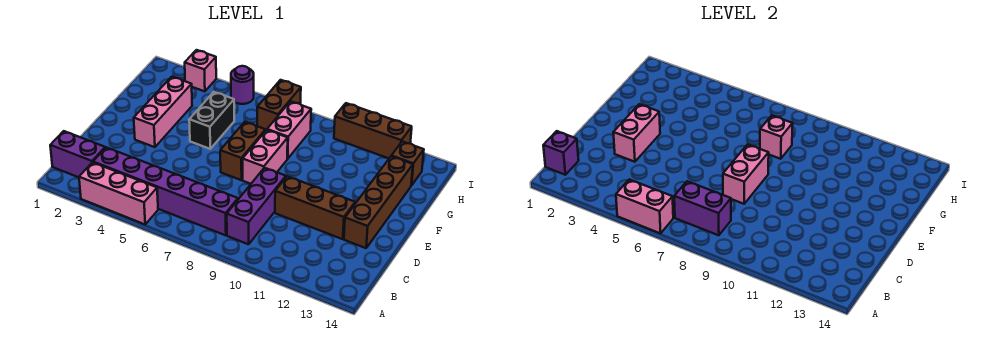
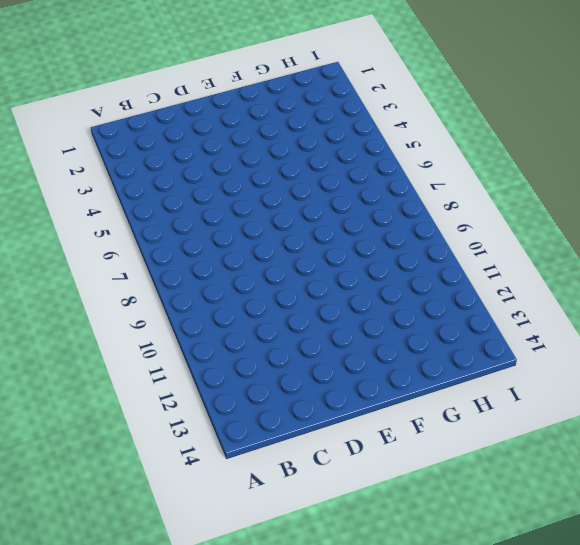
none -> pink 1x3 brick [79,162,158,224]
none -> purple 1x2 brick [50,131,105,177]
none -> purple 1x6 brick [93,147,238,235]

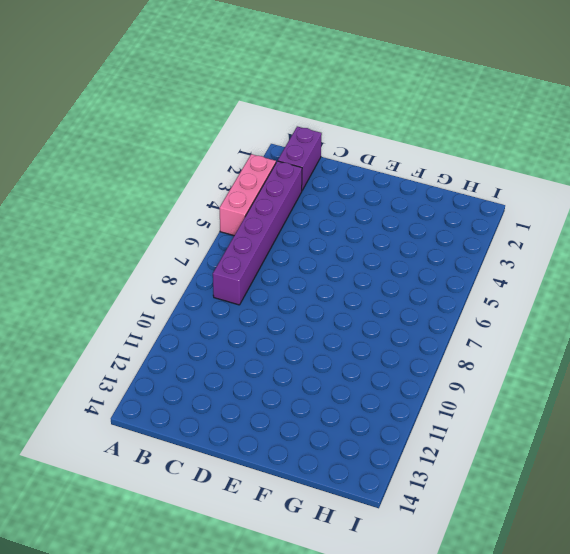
none -> purple 1x3 brick [227,168,286,244]
none -> brown 1x3 brick [275,176,355,239]
none -> brown 1x4 brick [344,156,413,248]

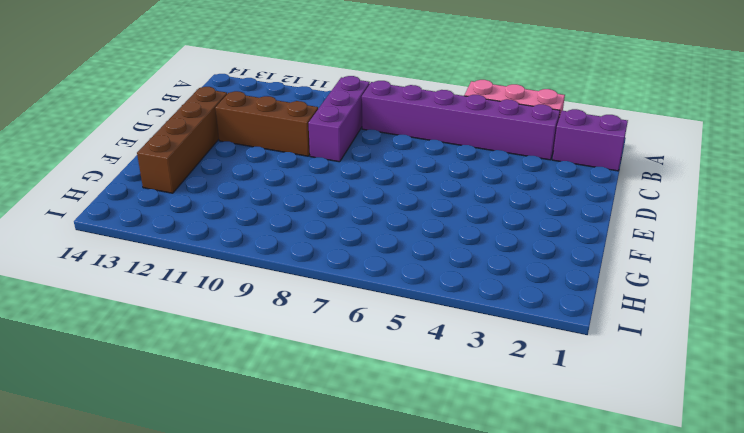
none -> pink 1x3 brick [134,77,192,147]
none -> brown 1x2 brick [220,122,266,180]
none -> pink 1x2 brick [243,130,288,184]

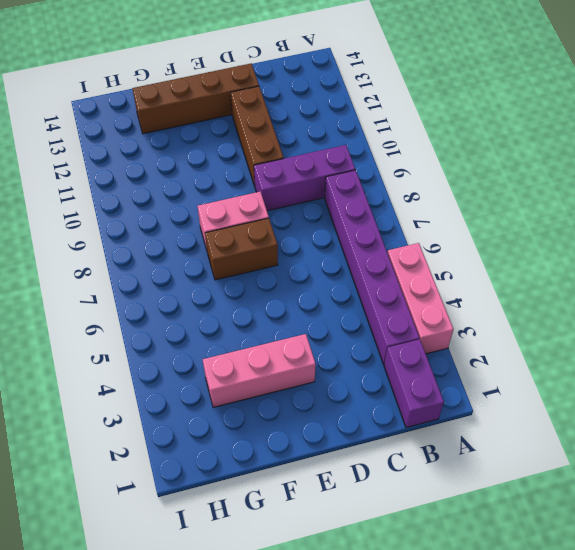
none -> black 1x2 brick [189,92,234,149]
none -> pink 1x2 brick [267,101,311,159]
none -> brown 1x2 brick [257,80,301,130]

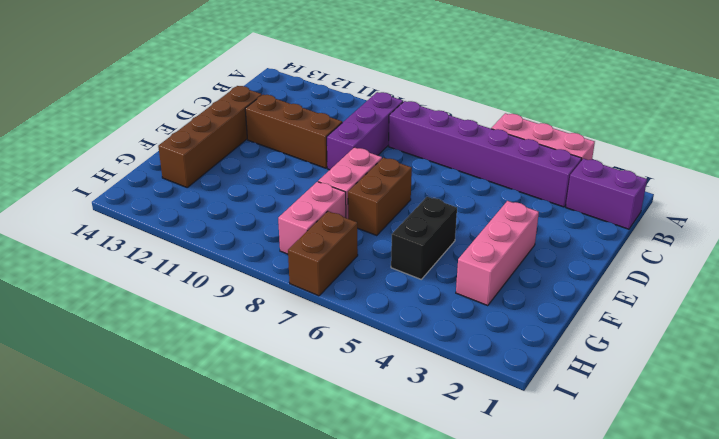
none -> brown 1x1 brick [392,142,424,185]
none -> pink 1x1 brick [185,50,216,91]
none -> purple 1x1 round brick [231,66,254,104]

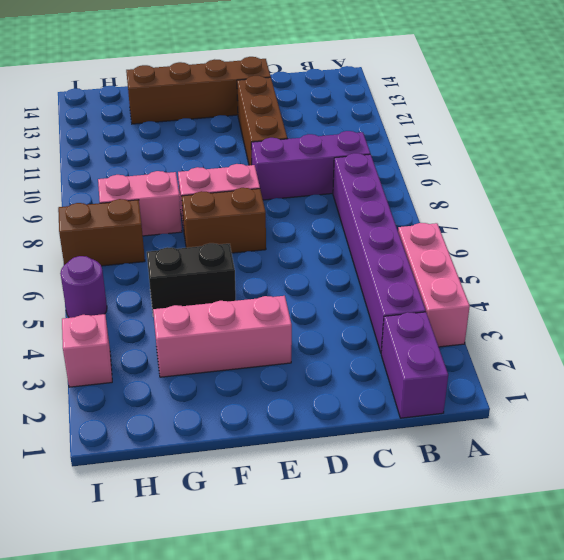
none -> brown 1x1 brick [392,142,424,185]
none -> brown 1x3 brick [334,103,412,158]
none -> pink 1x2 brick [616,179,673,233]

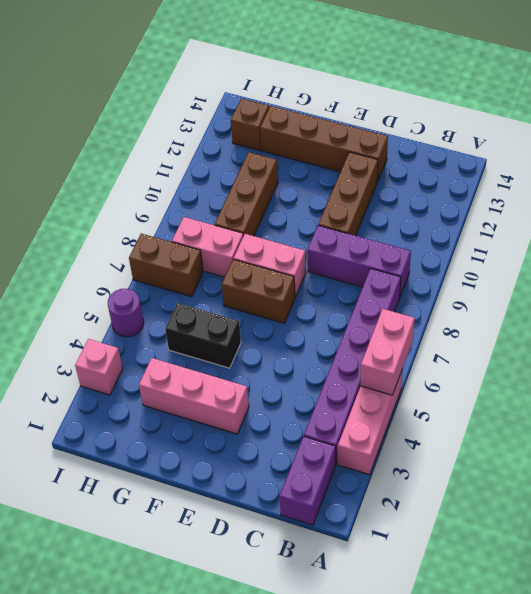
brown 1x3 brick [215,152,278,236] -> brown 1x3 brick moved to [334,103,412,158]
none -> purple 1x1 brick [543,131,579,175]
none -> purple 1x2 brick [674,181,731,235]
none -> pink 1x2 brick [613,104,660,162]

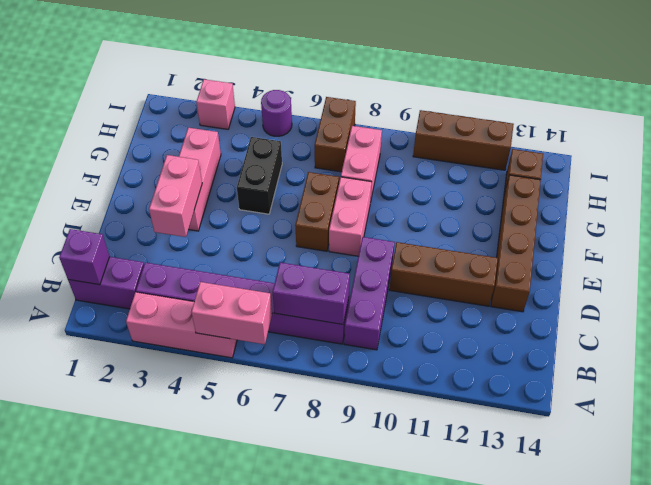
none -> pink 1x2 brick [723,144,769,204]
none -> pink 1x1 brick [760,116,793,159]

